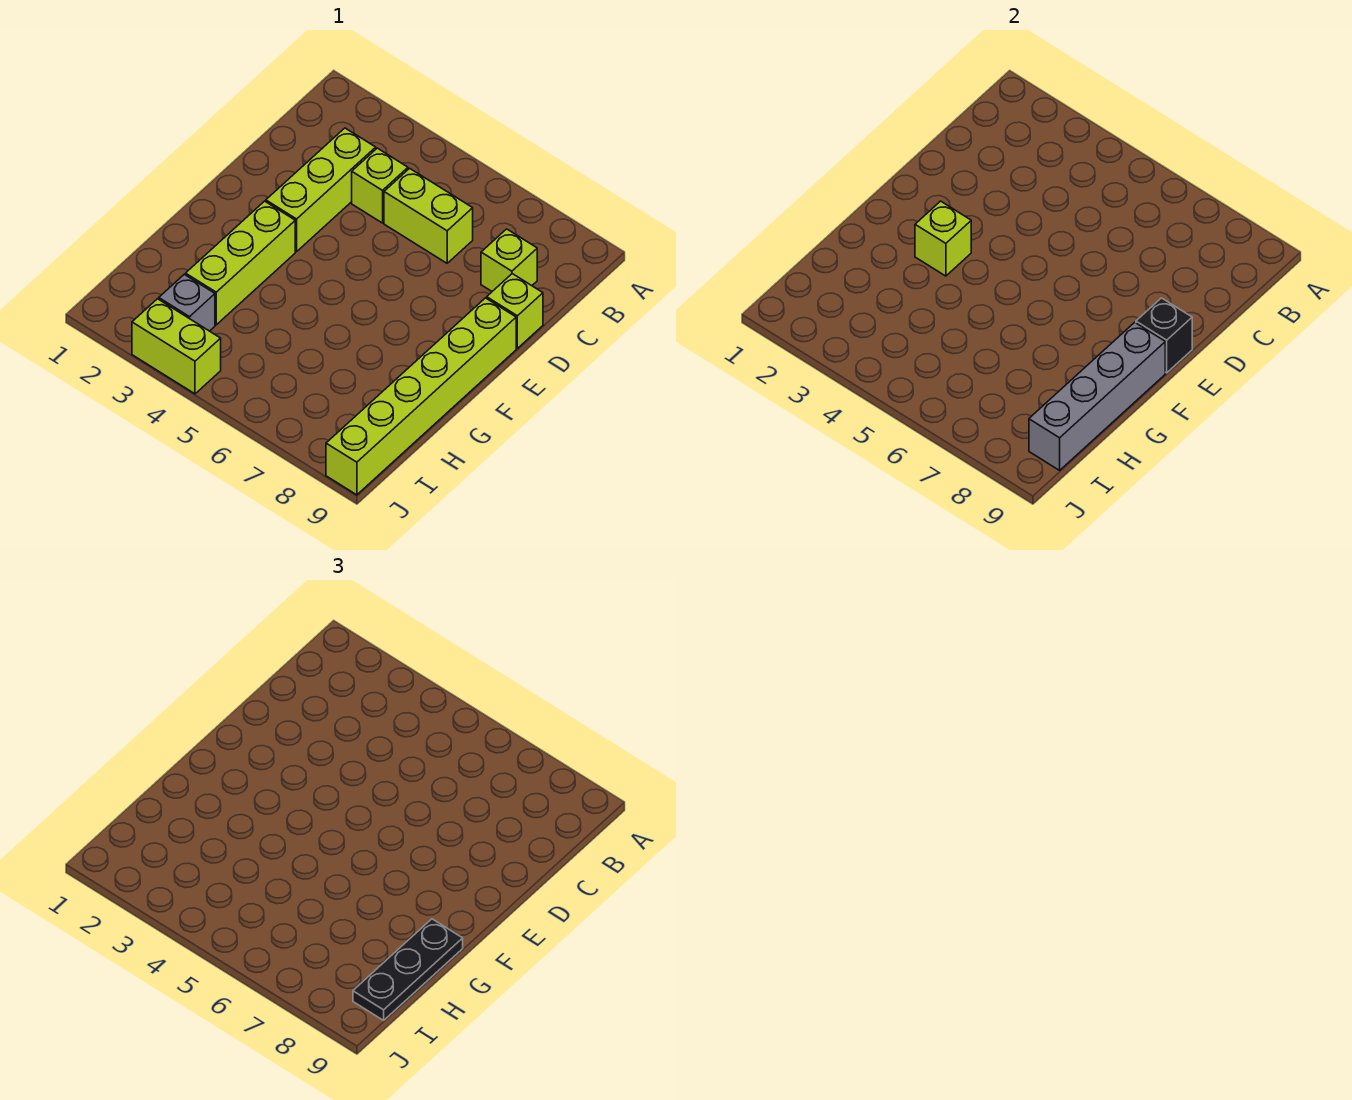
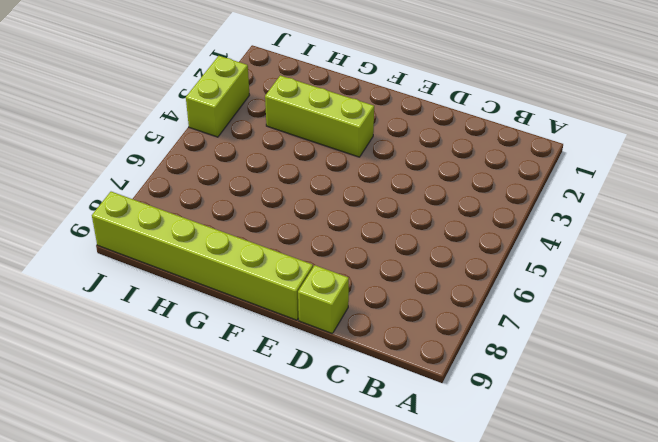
none -> lime 1x3 brick [266,128,376,252]
none -> lime 1x1 brick [352,148,408,223]
none -> lime 1x2 brick [384,168,473,263]

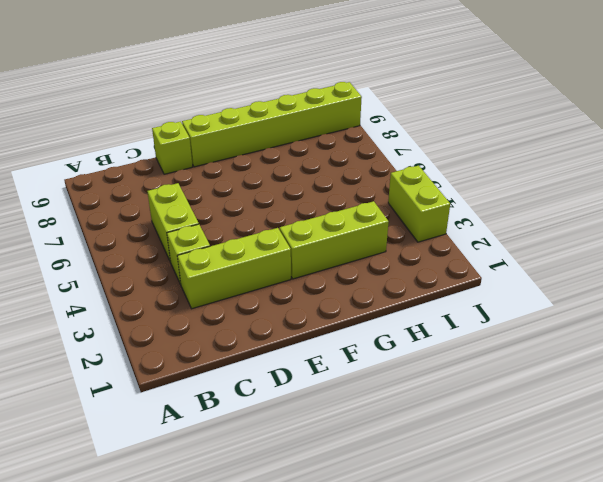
none -> lime 1x1 brick [481,229,537,291]
none -> grey 1x1 brick [159,274,215,331]
none -> black 1x1 brick [1136,298,1192,373]

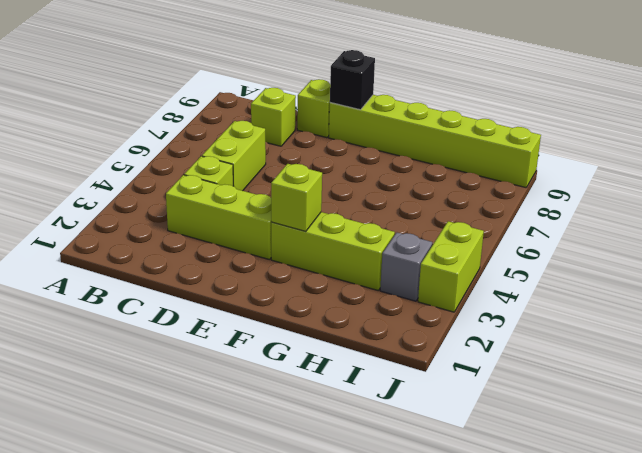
none -> grey 1x4 brick [1029,322,1165,470]
none -> black 1x3 plate [353,919,463,1020]

